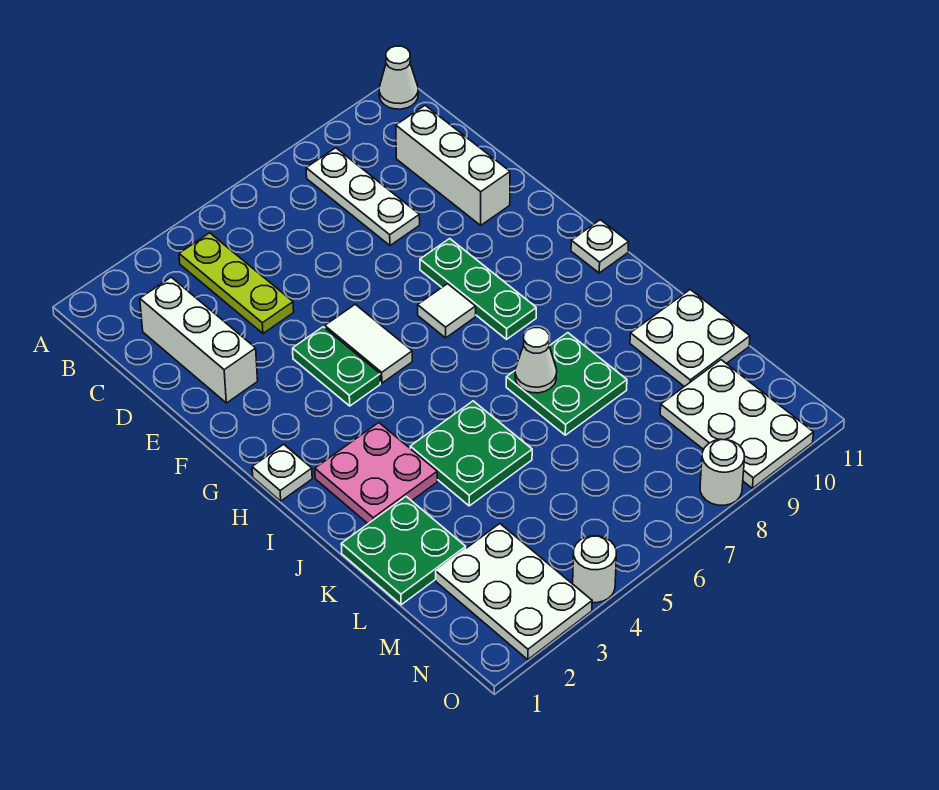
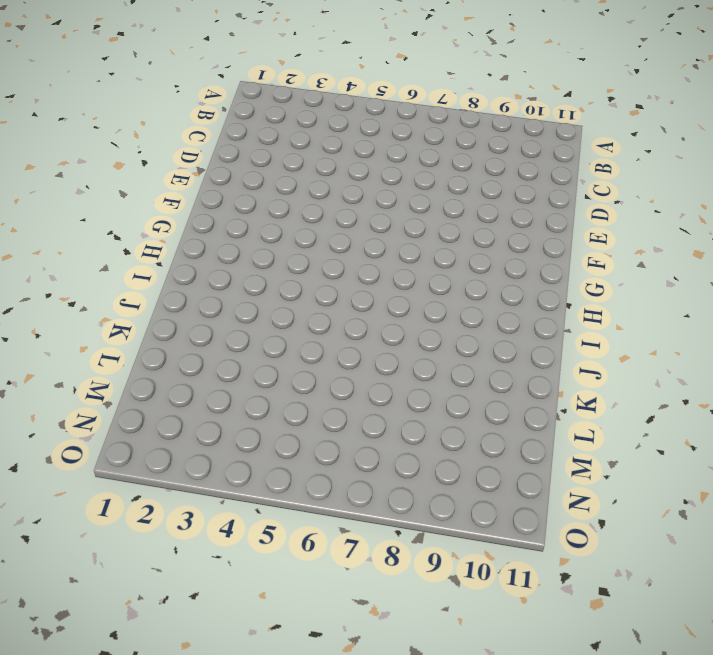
none -> white 1x1 cone [379,46,418,109]
none -> lime 1x3 plate [179,233,294,333]
none -> white 1x3 plate [306,148,420,245]

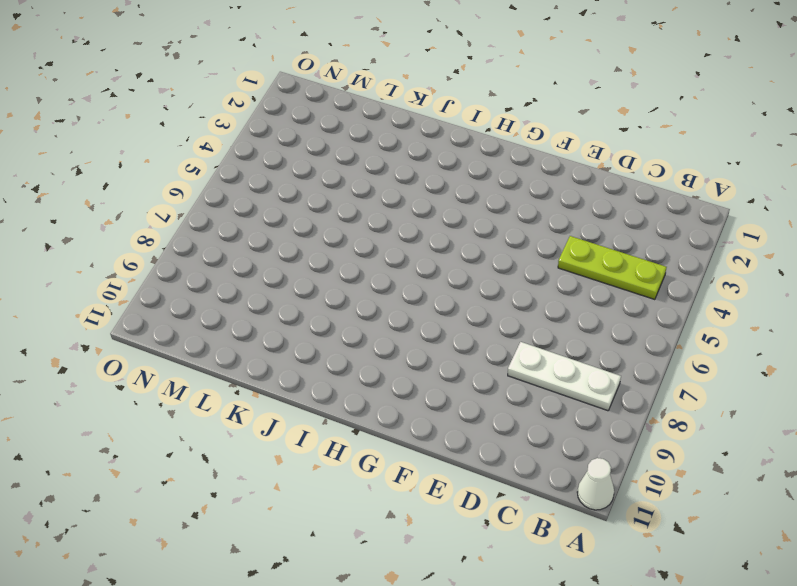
none -> white 1x3 brick [140,277,258,403]
none -> white 1x3 brick [396,106,510,225]
none -> green 1x2 plate [293,327,380,406]

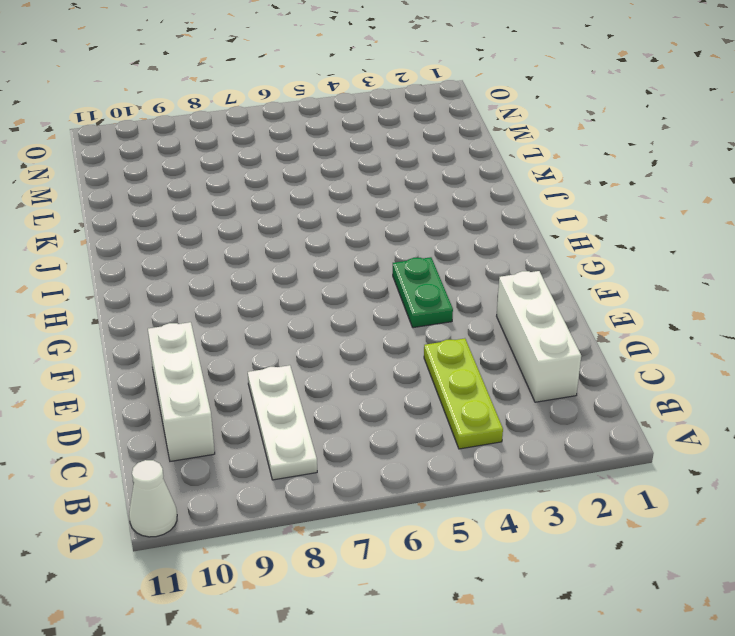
none -> white 1x2 tile [325,304,412,383]
none -> green 1x3 plate [420,239,536,339]
none -> white 1x1 tile [418,284,476,338]

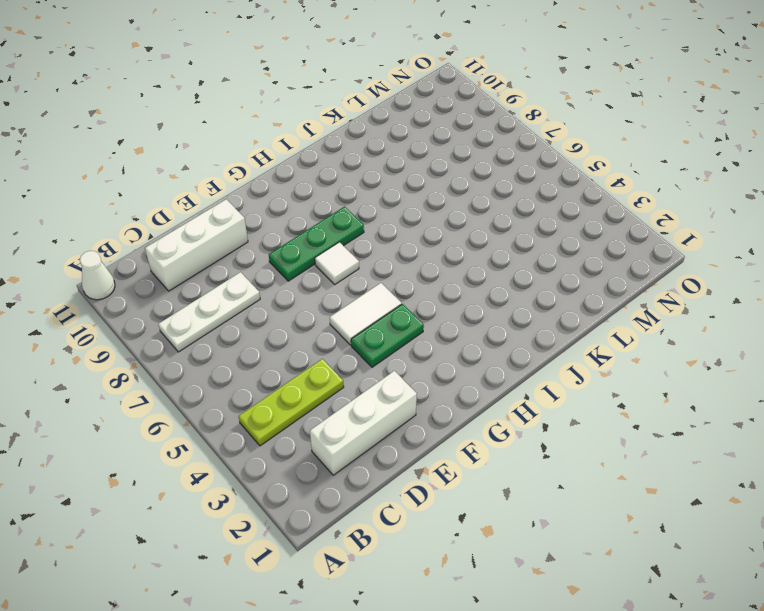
none -> white 1x1 plate [252,444,312,501]
none -> white 1x1 plate [571,220,629,273]
none -> pink 2x2 plate [315,423,437,524]

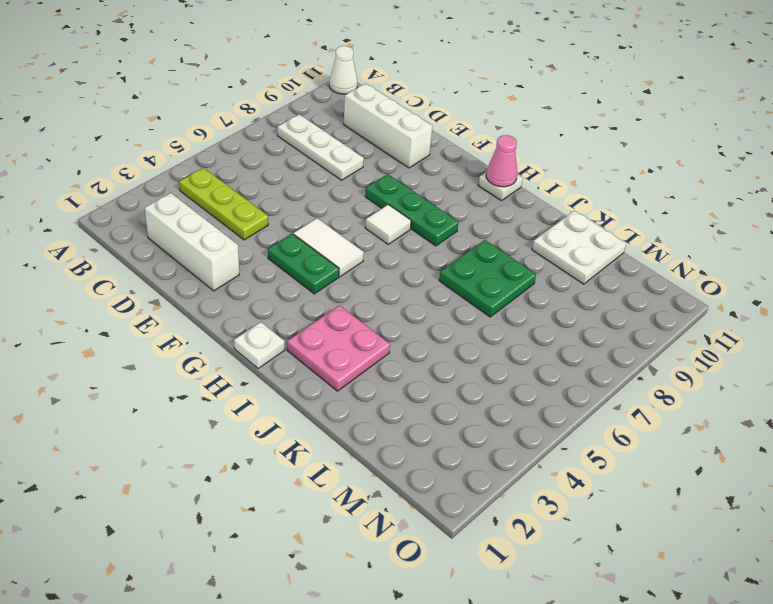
pink 1x1 cone [486,135,517,187] -> none
none -> green 2x2 plate [410,401,532,506]
none -> green 2x2 plate [341,497,466,605]
none -> white 2x3 plate [436,524,592,660]

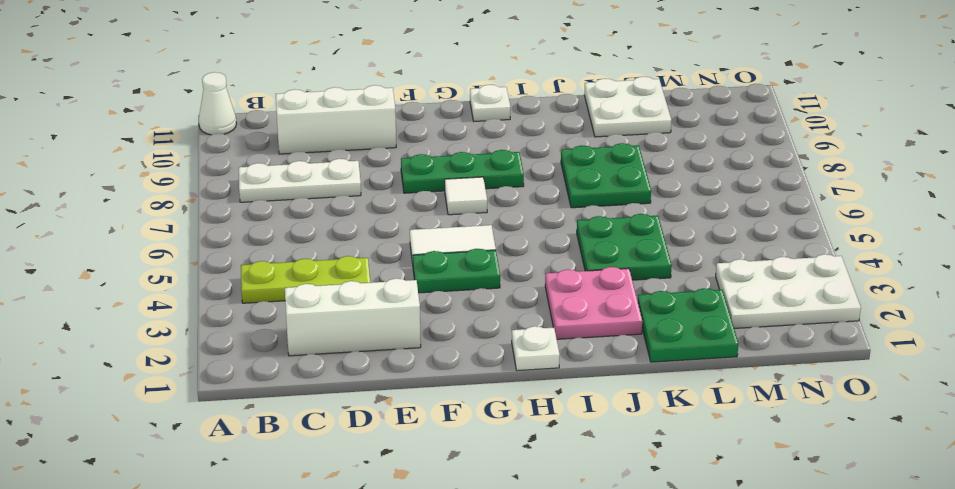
none -> white 2x3 plate [660,360,814,488]
none -> white 1x1 round brick [573,536,616,603]
none -> white 1x1 round brick [700,439,744,505]

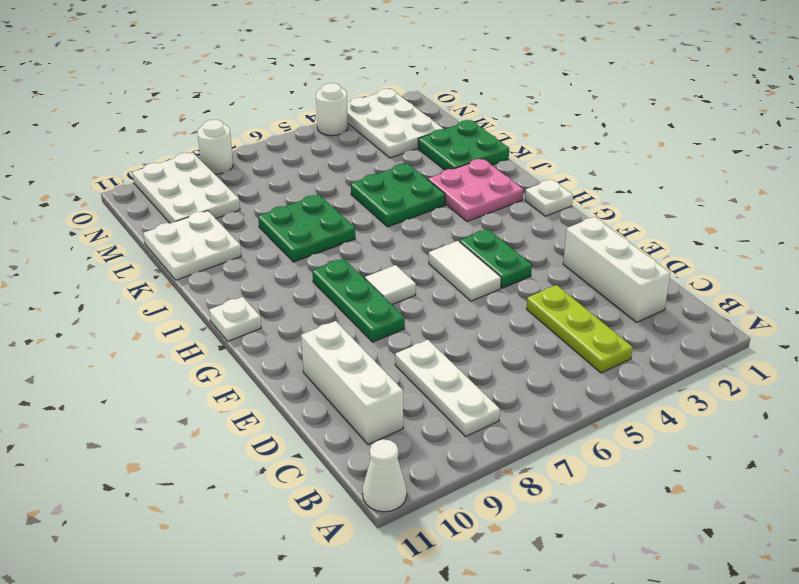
none -> white 1x1 cone [515,328,557,393]

